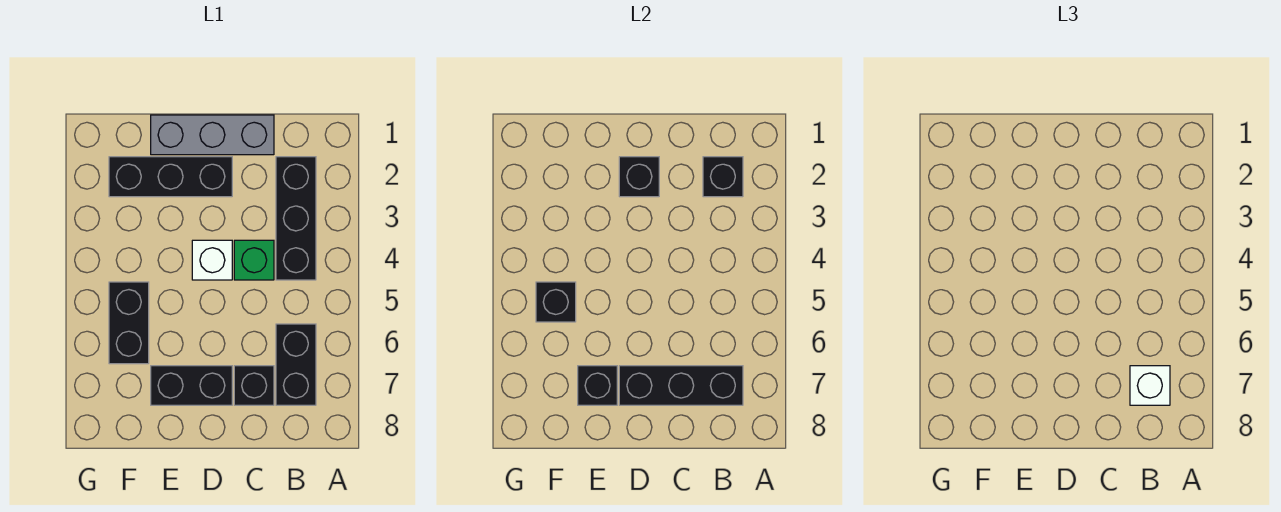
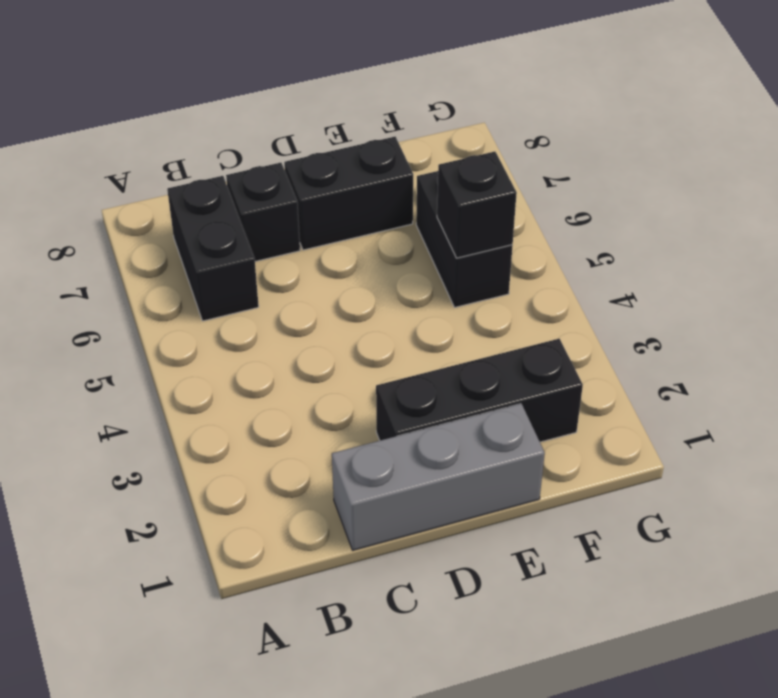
none -> black 1x3 brick [276,157,316,280]
none -> green 1x1 brick [234,240,274,280]
none -> white 1x1 brick [192,240,232,280]

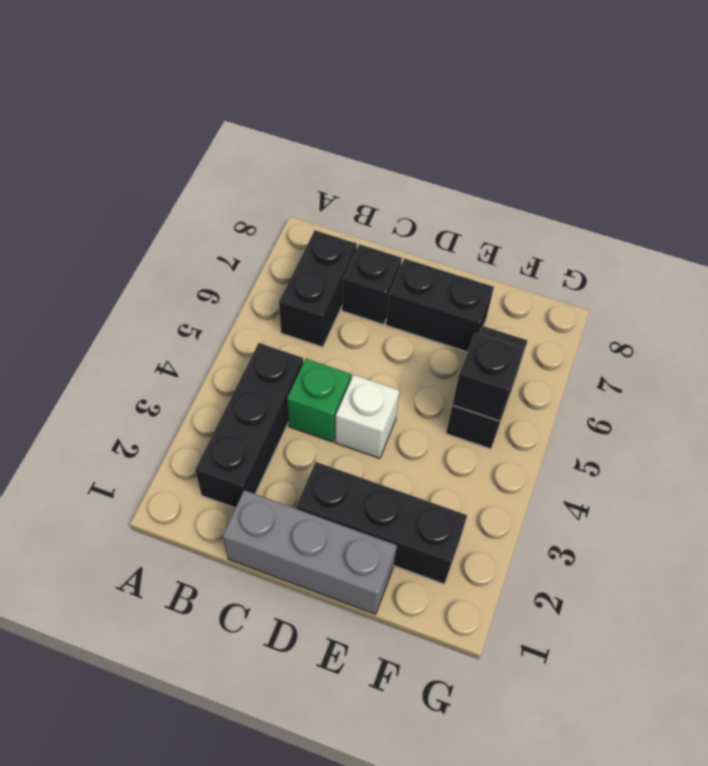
none -> black 1x1 brick [703,157,743,197]
none -> black 1x3 brick [619,366,743,405]
none -> black 1x1 brick [619,157,659,197]

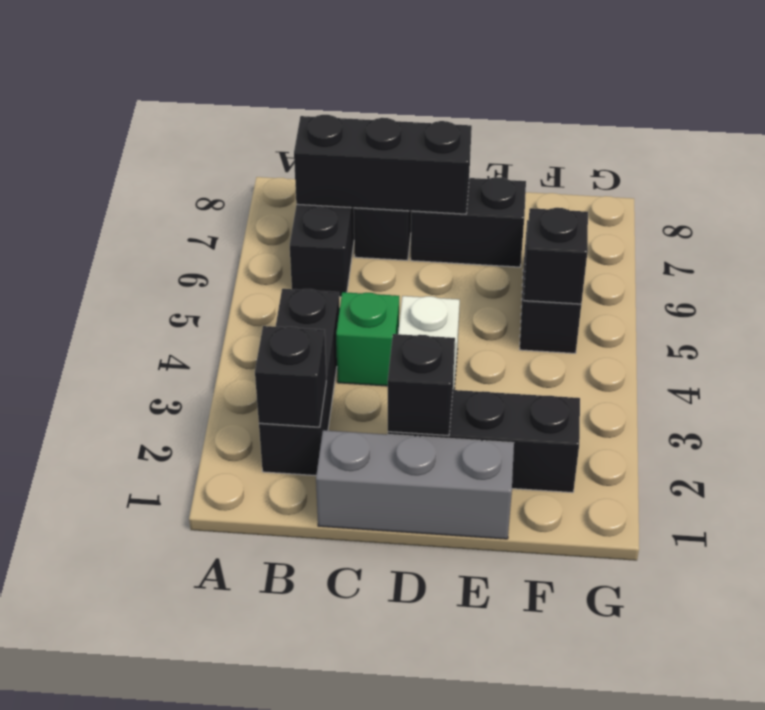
none -> black 1x1 brick [578,366,617,405]
none -> white 1x1 brick [1130,366,1170,405]

